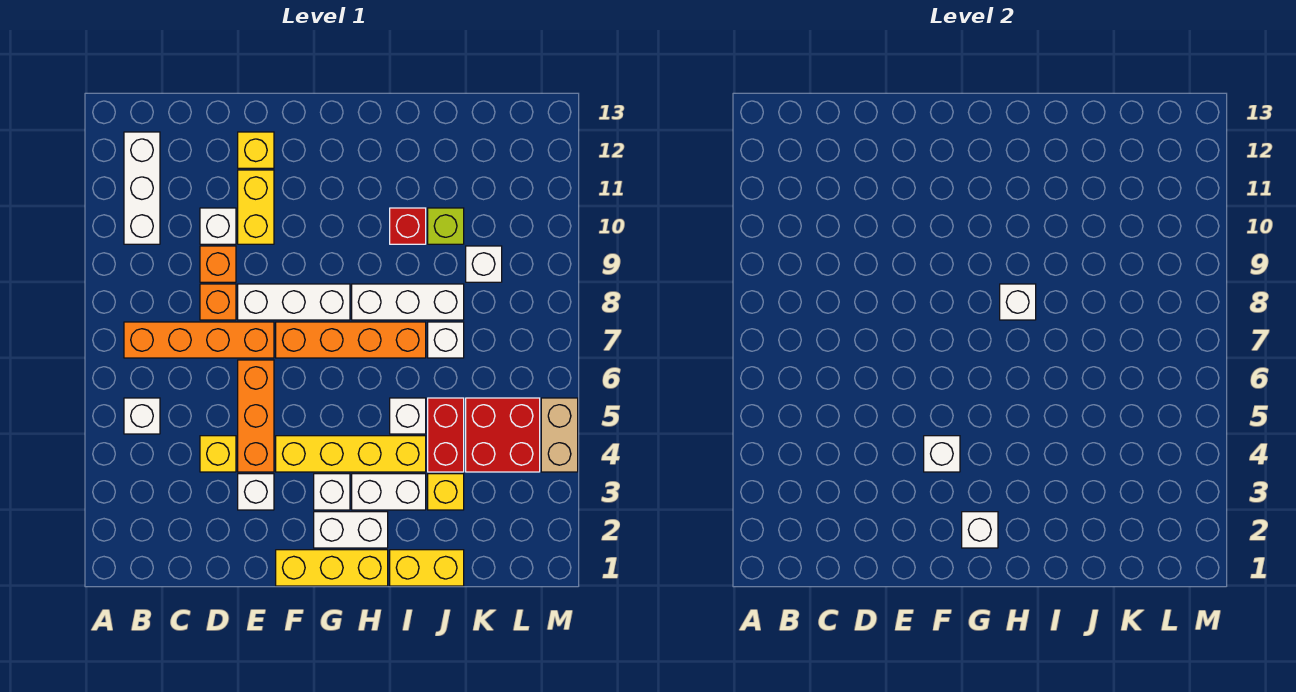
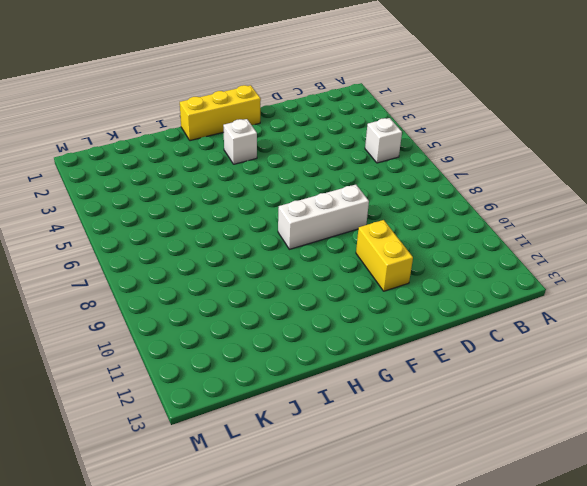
none -> orange 1x4 brick [124,322,274,358]
none -> white 1x3 brick [124,132,160,244]
none -> yellow 1x1 brick [200,436,236,472]
none -> orange 1x1 brick [200,284,236,320]

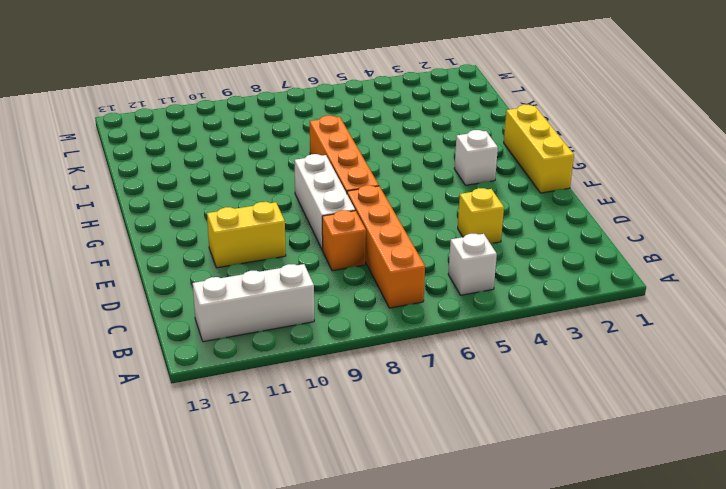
none -> orange 1x1 brick [200,246,236,282]
none -> white 1x1 brick [200,208,236,244]
none -> white 1x1 brick [238,474,274,510]
none -> orange 1x3 brick [238,360,274,472]

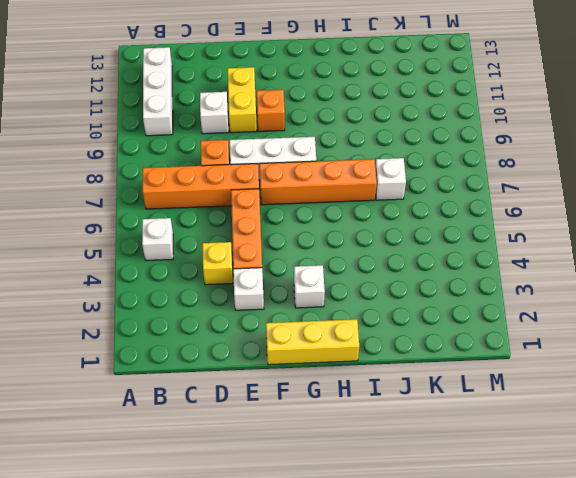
orange 1x1 brick [257,90,285,132] -> orange 1x1 brick moved to [200,246,236,282]
none -> yellow 1x1 brick [238,132,274,168]
none -> yellow 1x4 brick [276,436,426,472]
none -> white 1x2 brick [314,512,388,548]
none -> white 1x2 brick [352,474,426,510]

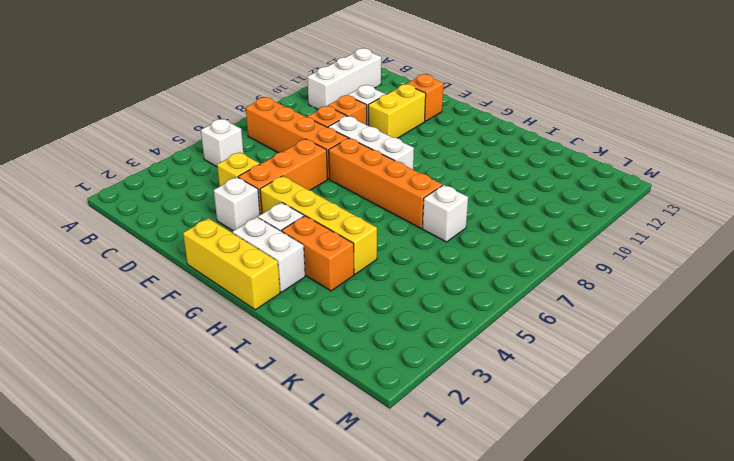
orange 1x1 brick [407,74,444,121] -> yellow 1x1 brick [238,132,274,168]
orange 1x2 brick [282,216,354,291] -> white 1x2 brick [352,474,426,510]
none -> white 1x3 brick [352,284,464,320]
none -> yellow 1x2 brick [390,550,464,586]
none -> white 1x1 brick [390,398,426,434]
none -> red 1x1 brick [390,208,426,244]

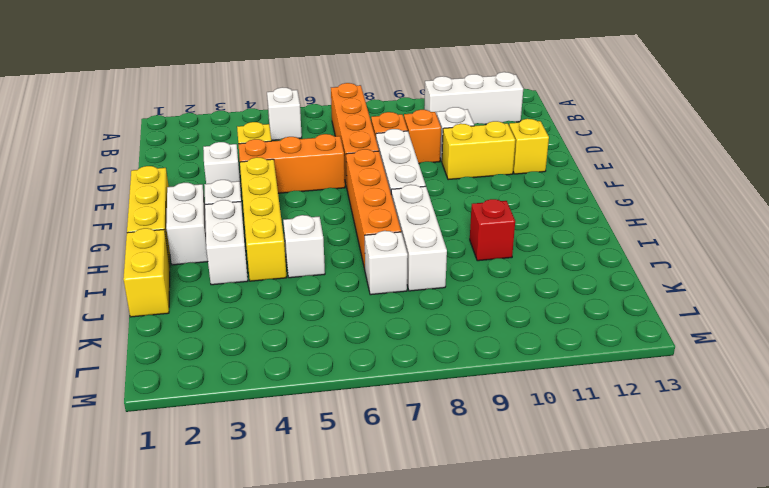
none -> yellow 1x1 brick [428,474,464,510]
none -> red 1x2 brick [428,398,464,472]
none -> lime 1x1 brick [428,208,464,244]
none -> red 2x2 brick [466,398,540,472]

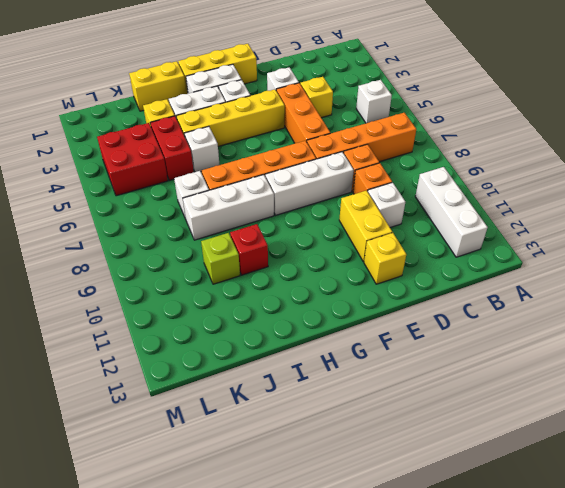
none -> white 1x1 brick [466,246,502,282]
none -> tan 1x2 brick [541,398,578,472]
none -> white 1x1 brick [924,436,960,472]
none -> white 1x1 brick [962,512,998,548]

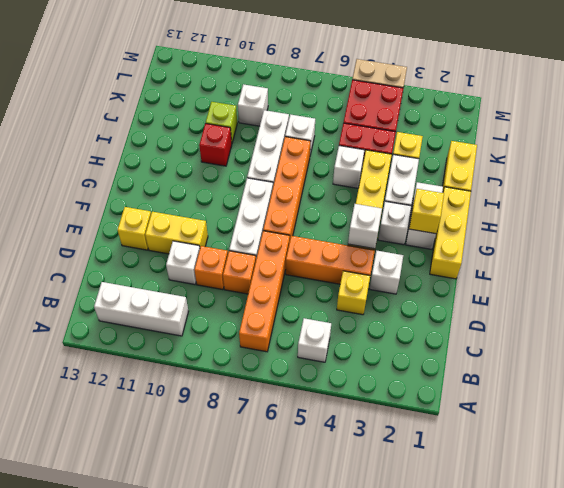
yellow 1x1 brick [409,189,444,234] -> white 1x1 brick [962,512,998,548]
none -> white 1x1 brick [1000,284,1036,320]

